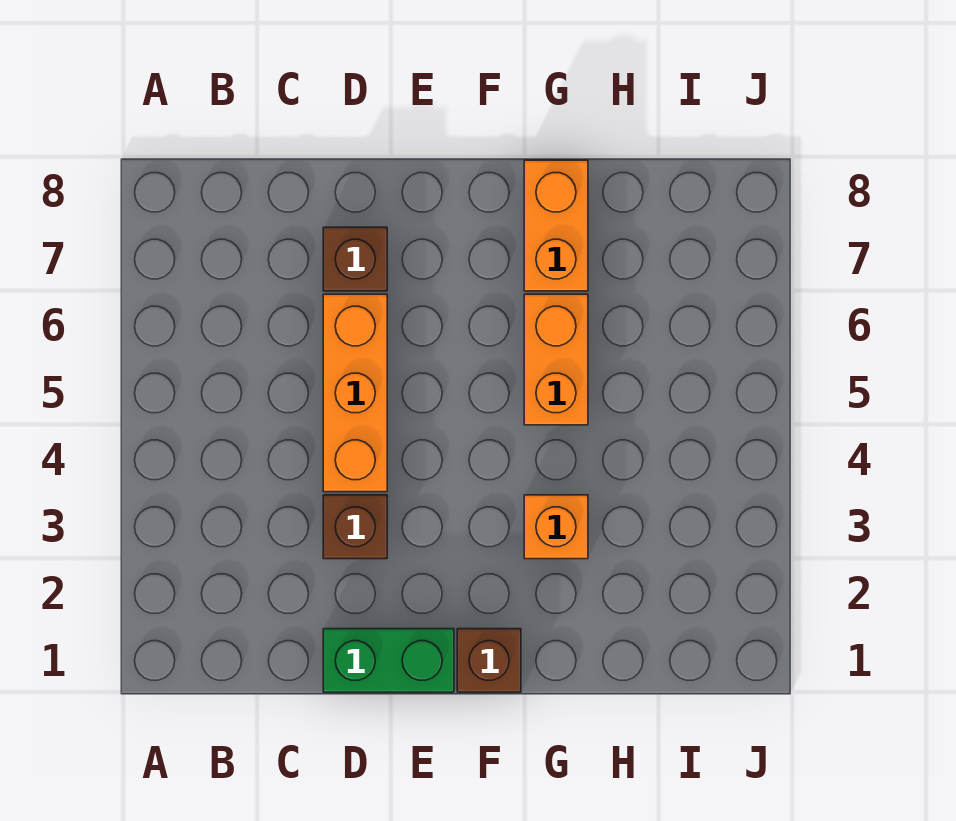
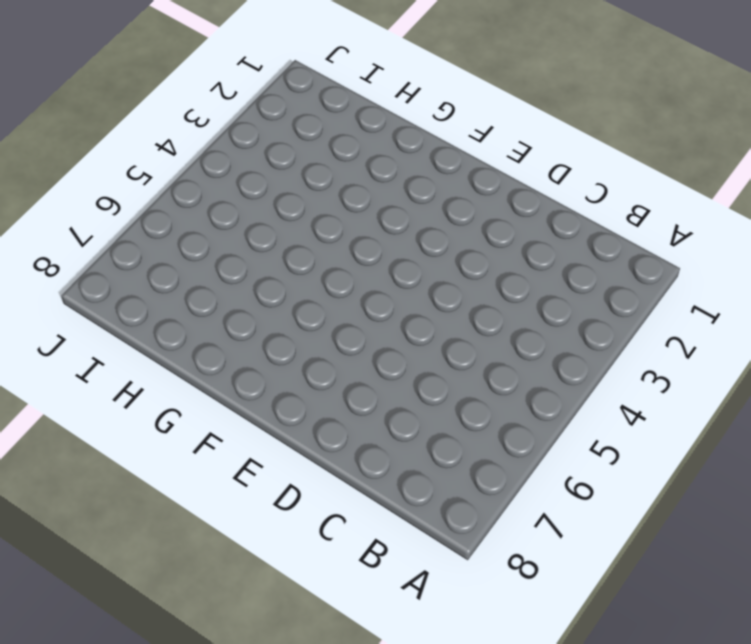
none -> green 1x2 brick [323,629,454,692]
none -> brown 1x1 brick [323,495,387,559]

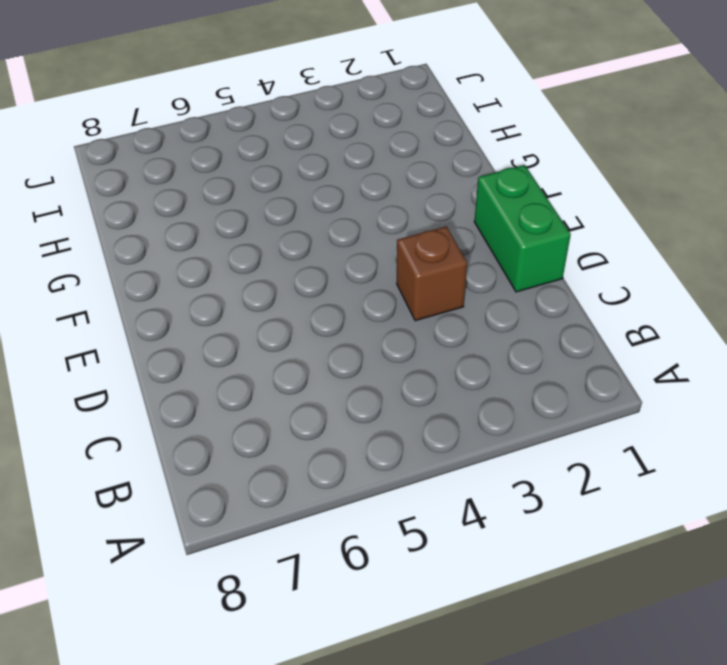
none -> orange 1x3 brick [323,294,387,492]
none -> brown 1x1 brick [323,227,387,291]

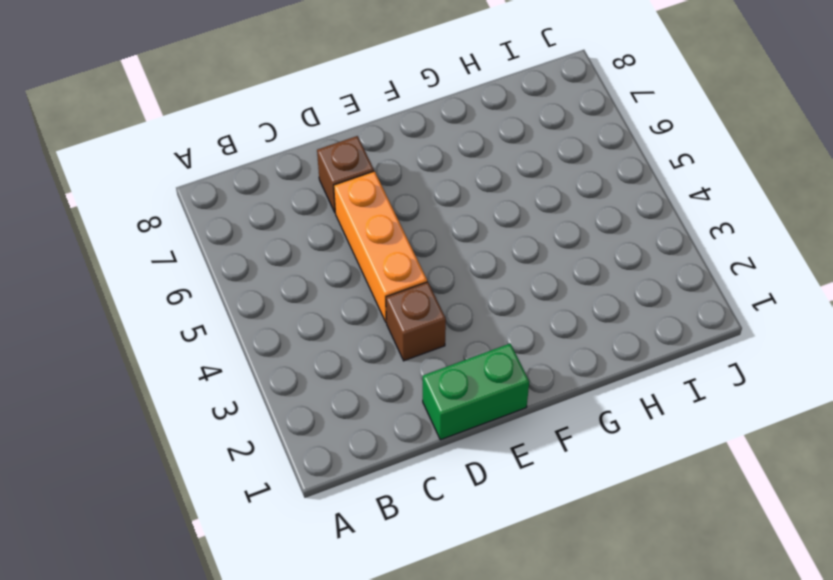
none -> brown 1x1 brick [457,629,521,692]
none -> orange 1x1 brick [524,495,588,559]

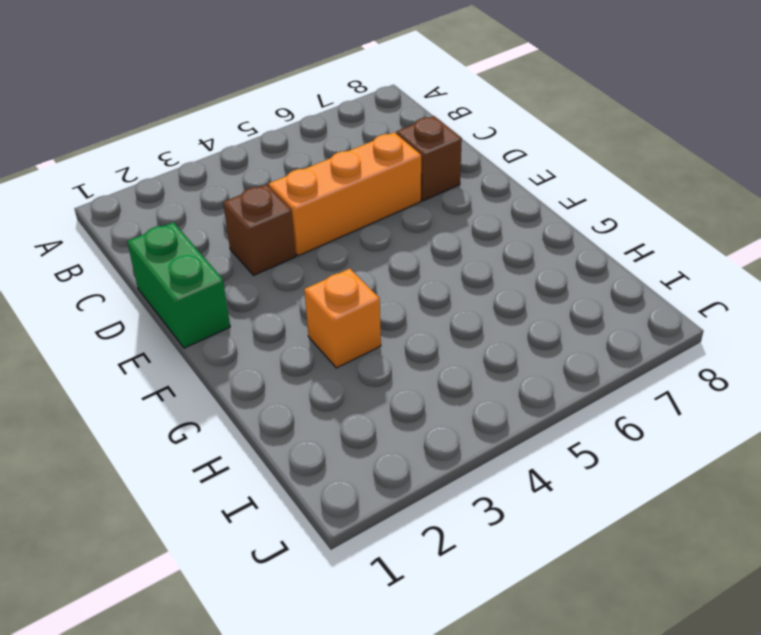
none -> brown 1x1 brick [457,629,521,692]
none -> orange 1x2 brick [524,294,588,425]

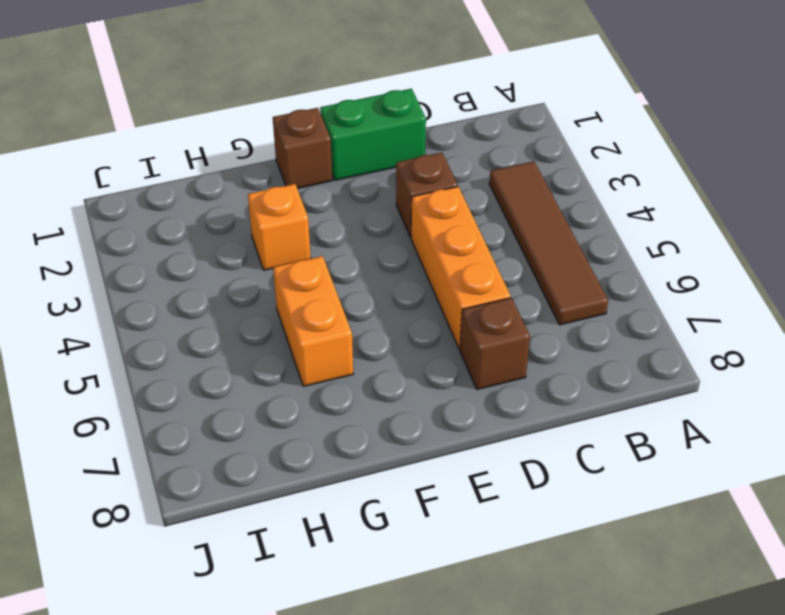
brown 1x4 tile [489,161,608,325] -> none
none -> orange 1x2 brick [524,160,588,291]

